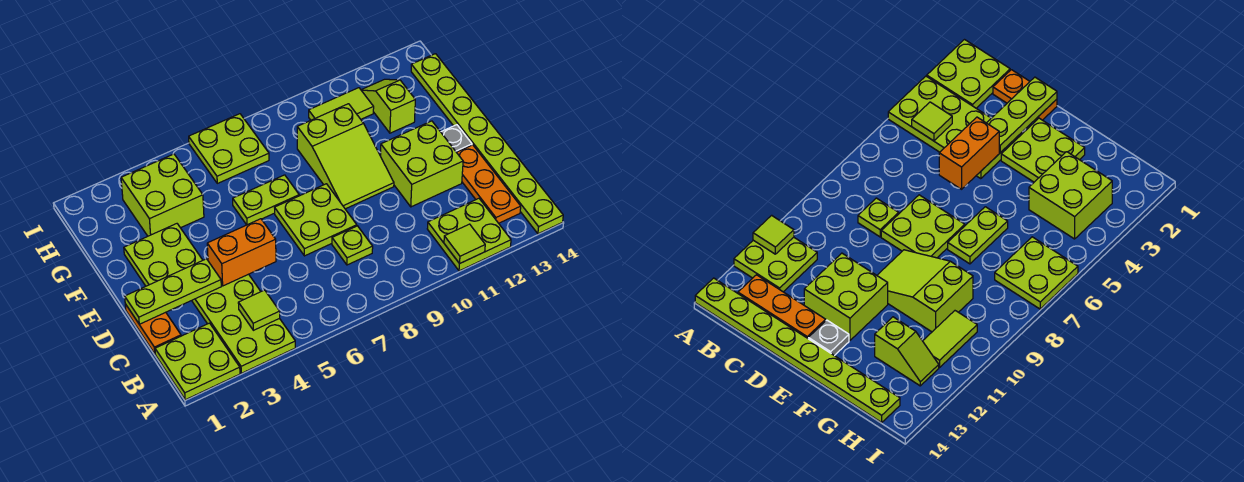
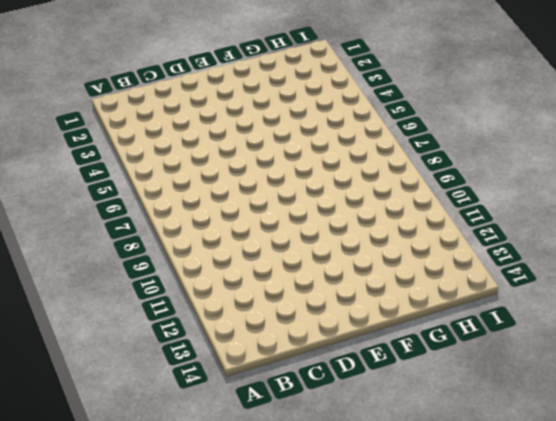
none -> lime 2x2 plate [155,323,240,400]
none -> lime 2x4 plate [192,274,295,373]
none -> lime 2x2 plate [427,198,511,271]

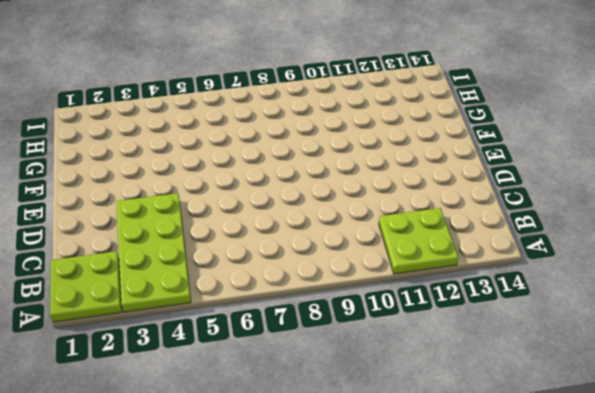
none -> lime 1x8 plate [411,54,563,234]
none -> orange 1x3 plate [457,145,521,223]
none -> orange 1x2 plate [125,304,181,354]

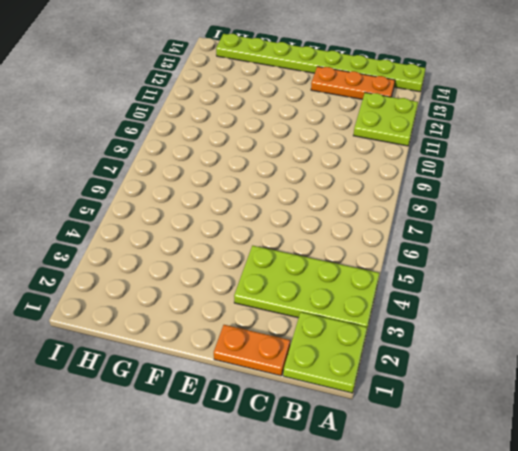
none -> lime 1x1 plate [332,226,373,265]
none -> lime 2x2 plate [275,184,357,256]
none -> lime 2x2 brick [381,121,463,207]

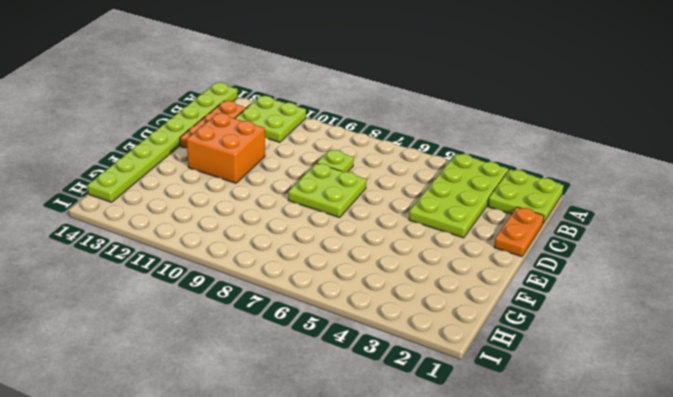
orange 2x2 brick [187,113,265,183] -> lime 2x2 brick [381,121,463,207]
none -> lime 2x2 plate [124,224,203,286]
none -> lime 2x3 slope [297,104,394,209]
none -> grey 1x1 plate [441,125,472,152]

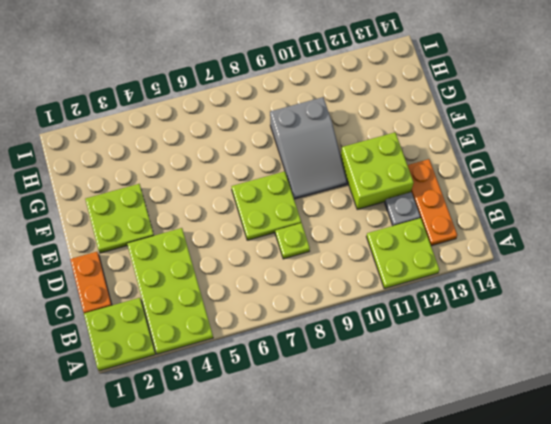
grey 1x1 plate [385,192,420,226] -> grey 1x1 plate moved to [441,125,472,152]
grey 2x3 slope [270,97,347,199] -> lime 2x3 slope [297,104,394,209]
none -> lime 1x8 plate [411,54,563,234]
none -> lime 1x2 plate [233,175,299,225]
none -> lime 2x2 brick [121,154,204,236]

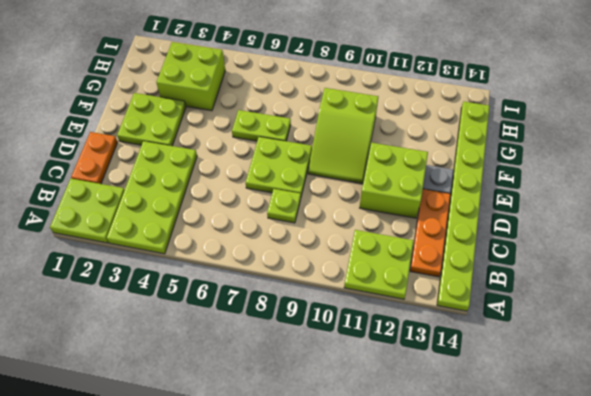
none -> lime 1x2 slope [361,79,415,133]
none -> lime 2x2 plate [189,114,269,183]
none -> lime 1x2 tile [309,88,374,120]

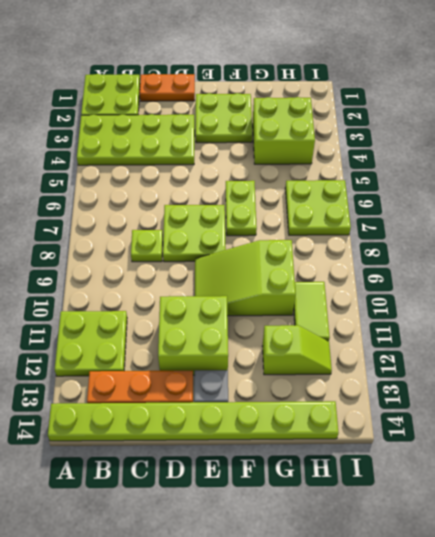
none -> lime 1x1 tile [444,224,485,264]
none -> lime 1x1 tile [238,290,280,330]
none -> lime 1x3 plate [125,259,221,324]

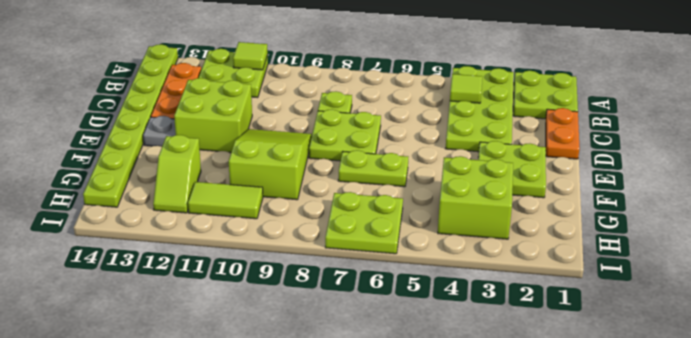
none -> lime 1x3 plate [125,259,221,324]
none -> orange 1x2 brick [207,219,276,286]

